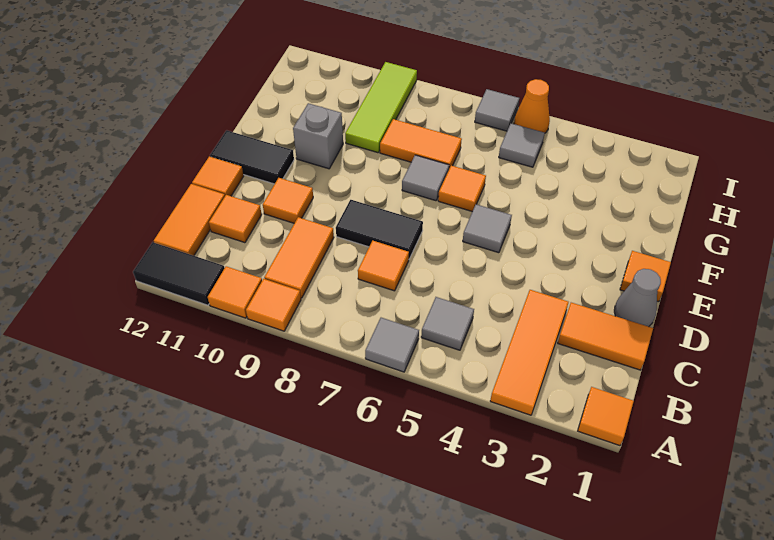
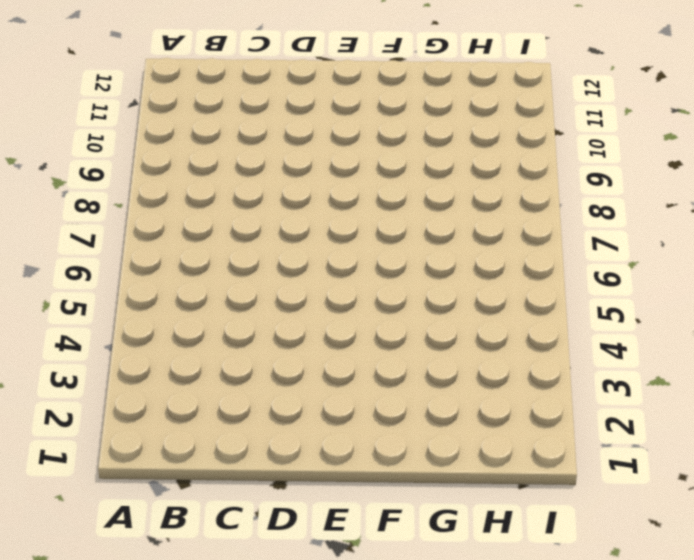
none -> orange 1x1 tile [578,387,634,446]
none -> orange 1x3 tile [490,290,569,415]
none -> grey 1x1 tile [365,318,419,372]

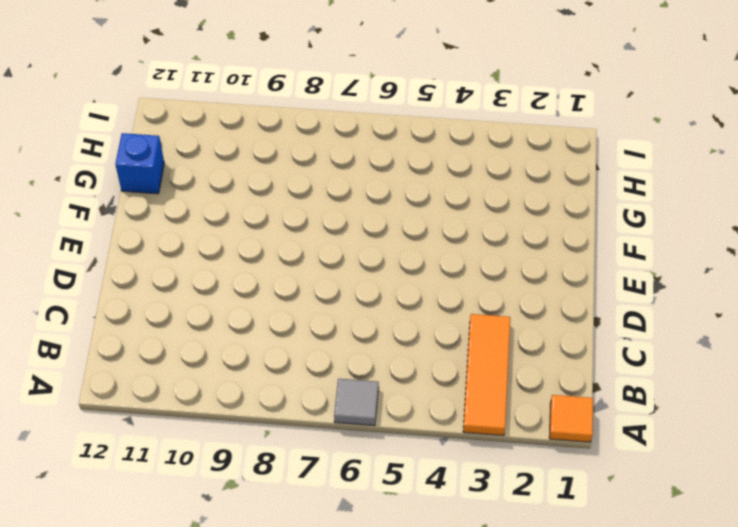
blue 1x1 brick [115,133,164,194] -> none
none -> orange 1x1 tile [246,279,301,331]
none -> orange 1x1 tile [208,266,262,318]
none -> black 1x2 tile [133,242,224,305]

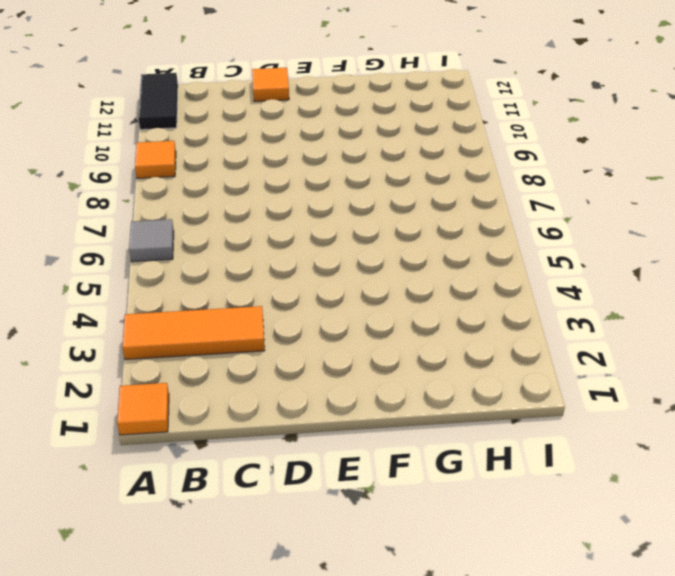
none -> orange 1x1 tile [208,266,262,318]
none -> grey 1x1 tile [421,297,474,350]
none -> orange 1x2 tile [264,217,334,298]

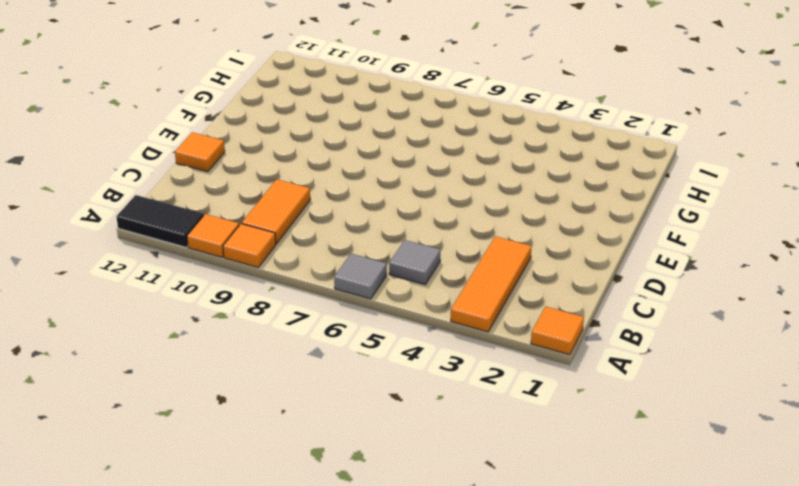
none -> orange 1x2 tile [154,184,225,256]
none -> orange 1x2 tile [558,303,653,370]
none -> orange 1x1 tile [358,241,409,291]

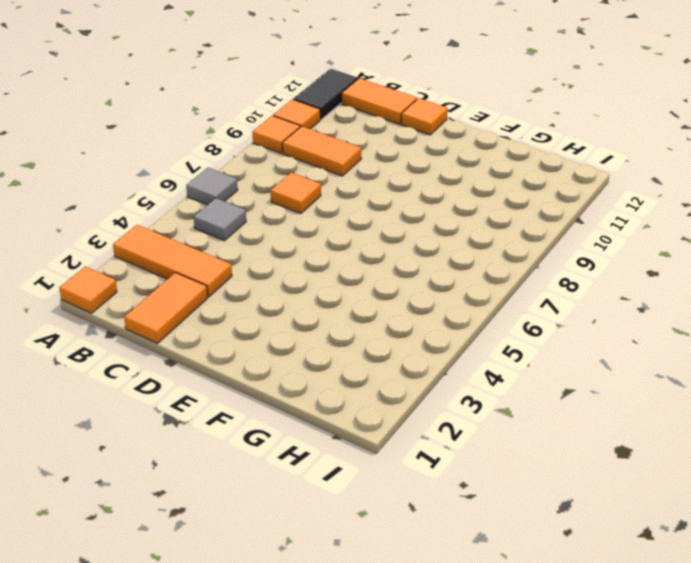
none -> orange 1x1 tile [209,195,262,243]
none -> grey 1x1 cone [614,269,661,327]
none -> black 1x2 tile [336,200,423,259]

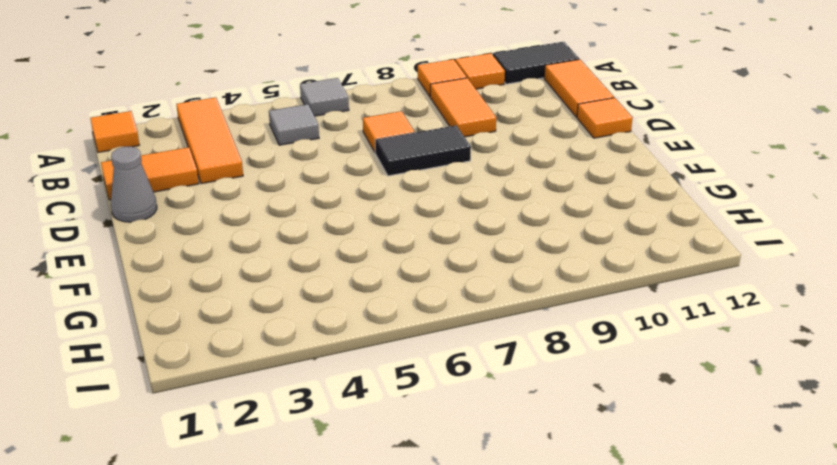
none -> orange 1x1 tile [209,195,262,243]
none -> orange 1x1 tile [263,178,313,223]
none -> orange 1x1 tile [620,251,671,302]

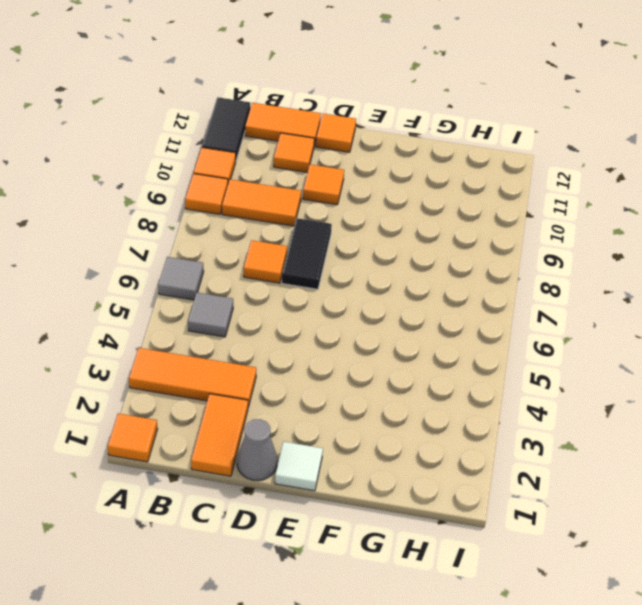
white 1x1 tile [275,442,323,491] -> orange 1x1 tile [620,251,671,302]
none -> grey 1x1 tile [463,204,512,253]
none -> black 1x2 tile [210,130,294,184]
none -> orange 1x1 tile [438,166,486,212]

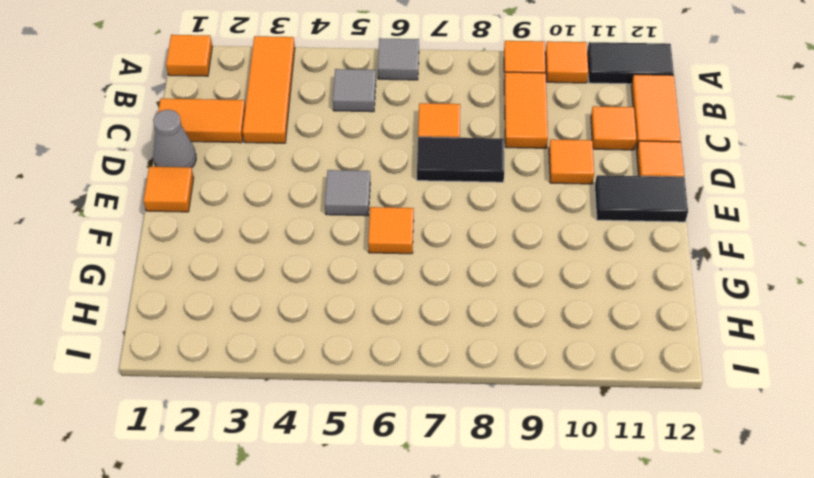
none -> grey 1x1 tile [402,155,449,201]
none -> grey 1x1 brick [293,103,343,169]
none -> orange 1x2 tile [380,119,462,169]

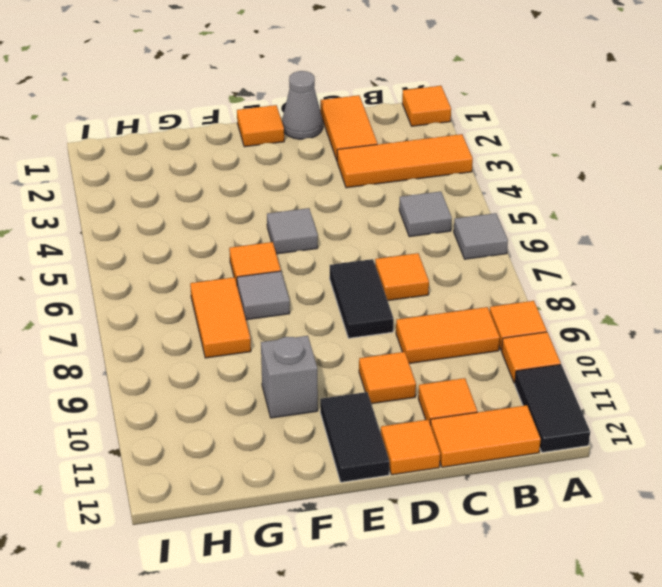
none -> lime 1x3 tile [345,62,417,153]
none -> grey 1x1 tile [499,123,545,167]
none -> orange 1x1 cone [514,79,550,133]

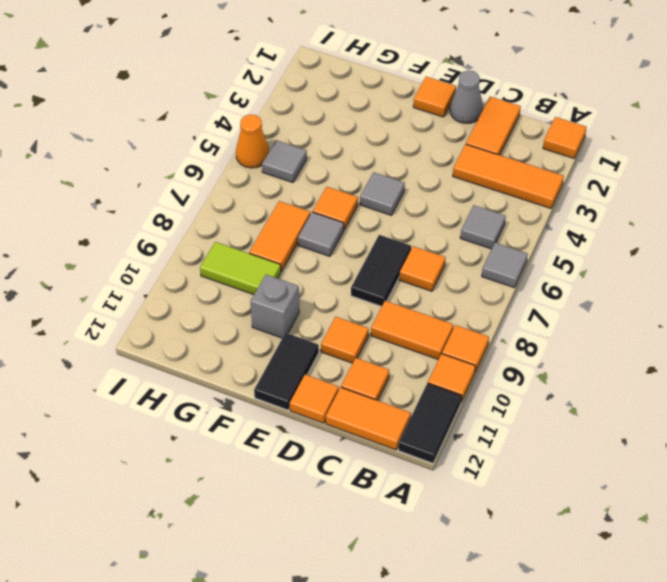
lime 1x2 tile [200,242,281,295] -> lime 1x3 tile [345,62,417,153]
none -> grey 1x1 tile [475,89,519,131]

